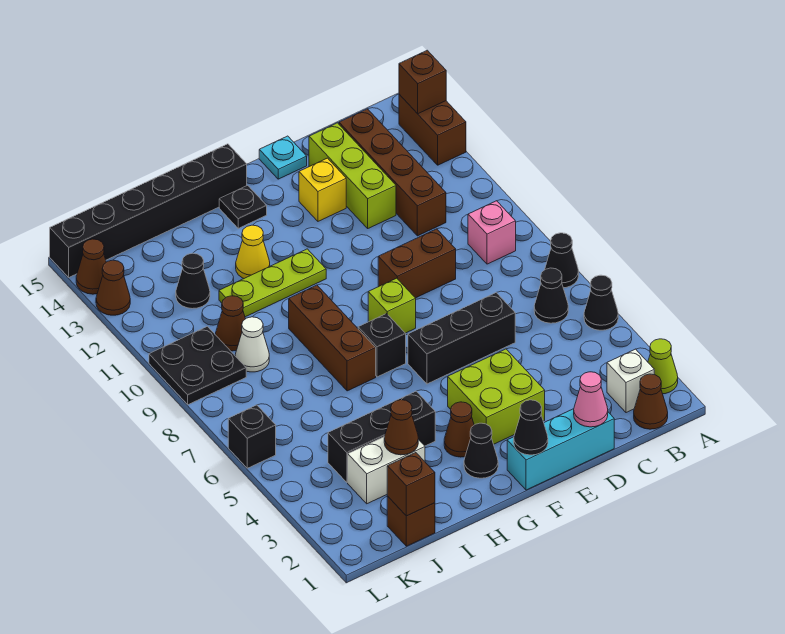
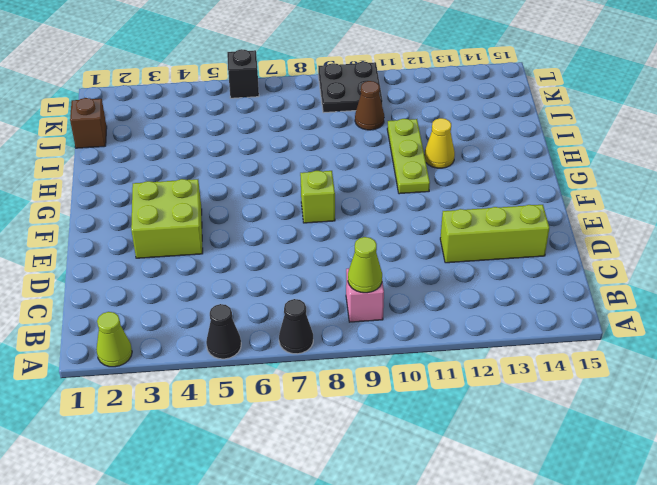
lime 1x1 cone [348,237,382,293] -> none
none -> brown 1x2 brick [399,94,466,165]
none -> brown 1x1 cone [634,374,668,429]
none -> white 1x1 brick [607,349,654,413]
none -> black 1x1 cone [534,268,568,323]

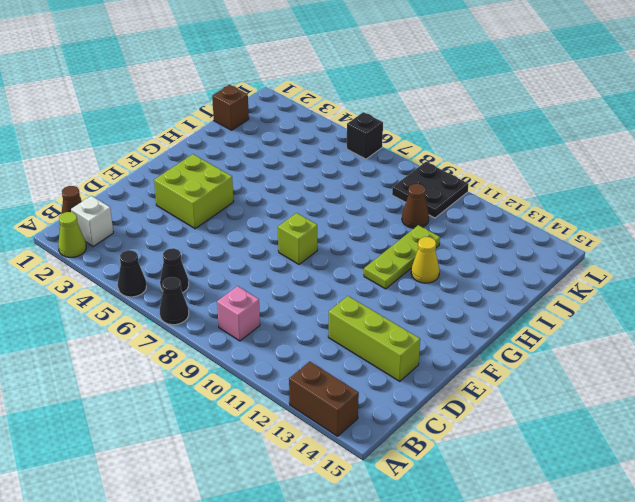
none -> brown 1x4 brick [339,109,446,236]
none -> cyan 1x3 brick [507,409,614,490]
none -> black 1x3 brick [408,293,515,384]
none -> brown 1x2 brick [378,229,456,298]

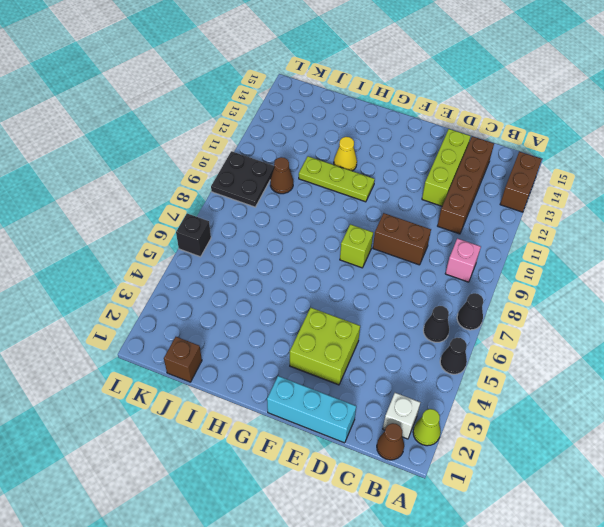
none -> black 1x3 brick [408,293,515,384]
none -> yellow 1x1 brick [299,158,346,221]
none -> cyan 1x1 plate [259,136,307,179]
none -> black 1x1 cone [464,423,498,478]

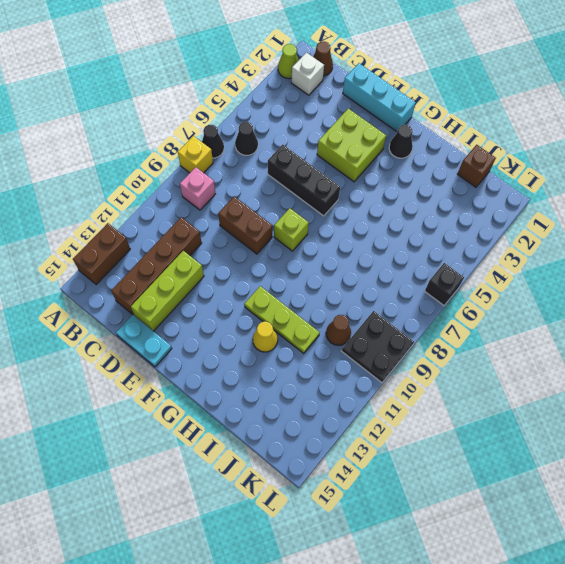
yellow 1x1 brick [178,136,213,173] -> yellow 1x1 brick moved to [299,158,346,221]
cyan 1x2 plate [116,315,172,367] -> cyan 1x1 plate [259,136,307,179]
none -> black 1x1 cone [584,275,618,330]
none -> brown 1x1 cone [444,402,474,457]
none -> black 1x1 brick [358,314,406,377]
none -> black 1x1 plate [219,185,267,228]

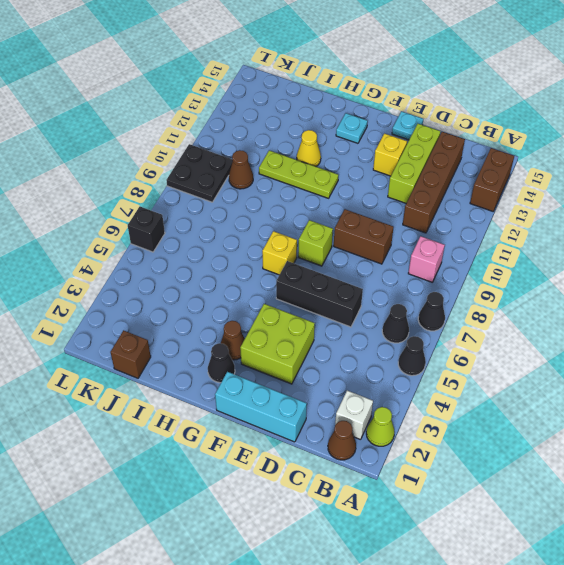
yellow 1x1 brick [262,231,297,275] -> black 1x1 brick [358,314,406,377]
cyan 1x1 plate [336,113,368,143] -> black 1x1 plate [219,185,267,228]
none -> black 1x6 brick [50,144,247,277]
none -> black 1x3 brick [328,391,435,483]
none -> brown 1x3 brick [289,285,376,391]
none -> white 1x2 brick [348,437,425,504]

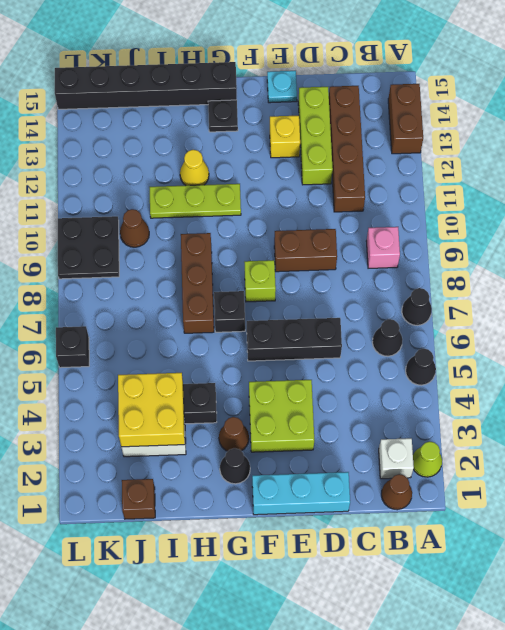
yellow 2x2 brick [118,373,185,447] -> brown 1x1 cone [384,400,418,455]
none -> white 1x1 cone [235,317,269,372]
none -> black 1x1 cone [176,253,210,309]
none -> brown 1x1 cone [96,260,130,315]
none -> brown 1x1 cone [76,239,106,294]

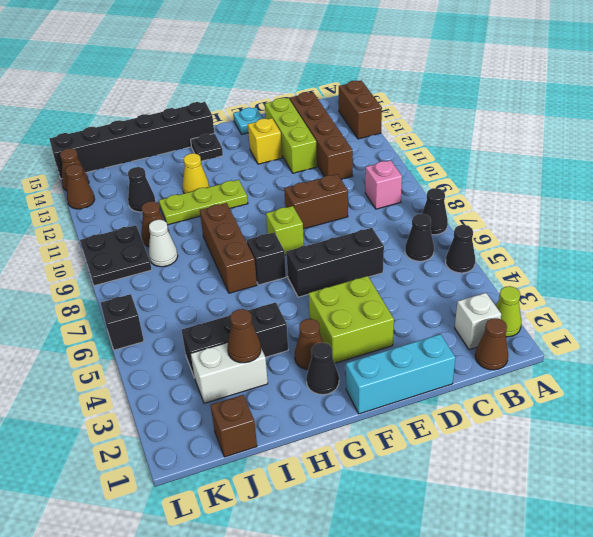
none -> brown 1x1 brick [399,50,446,114]
none -> pink 1x1 cone [574,372,608,427]
none -> black 1x1 cone [514,400,548,455]
none -> brown 1x1 brick [387,453,435,516]

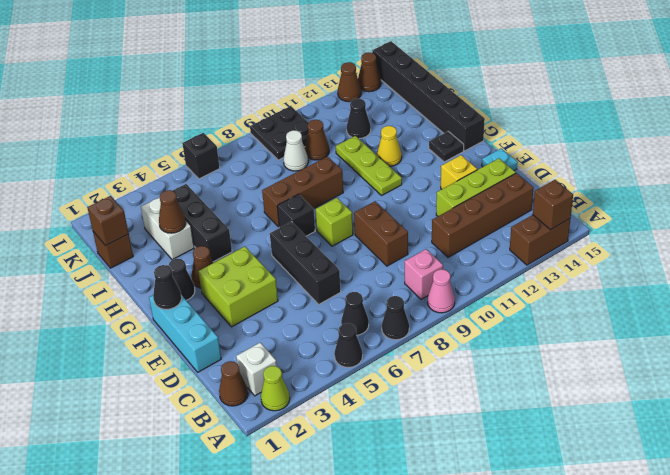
pink 1x1 cone [428,269,455,313] -> pink 1x1 cone moved to [574,372,608,427]

